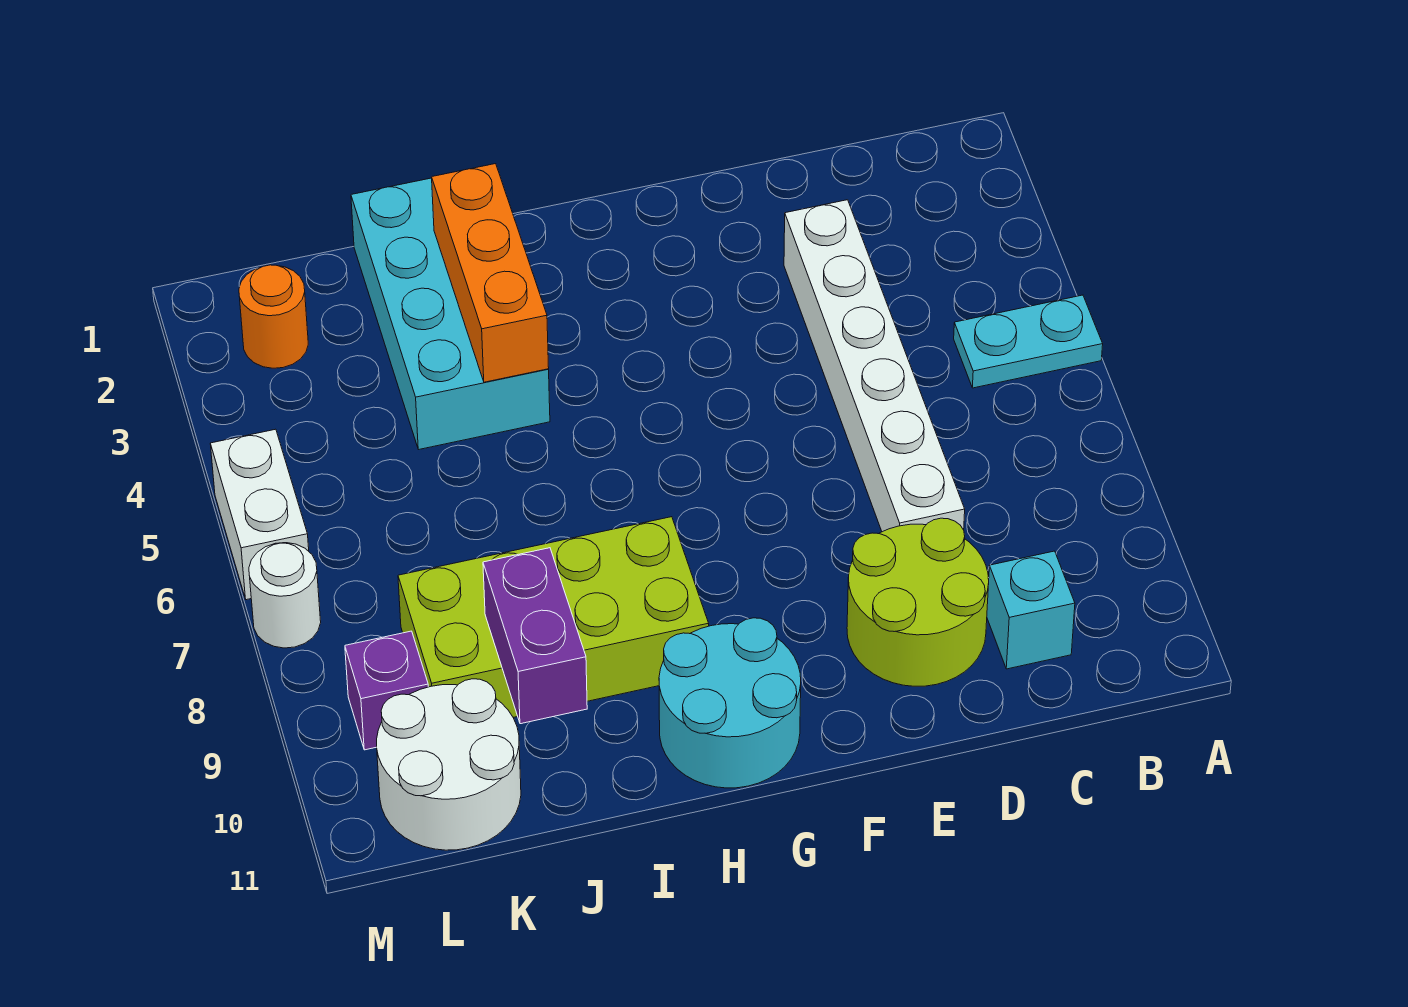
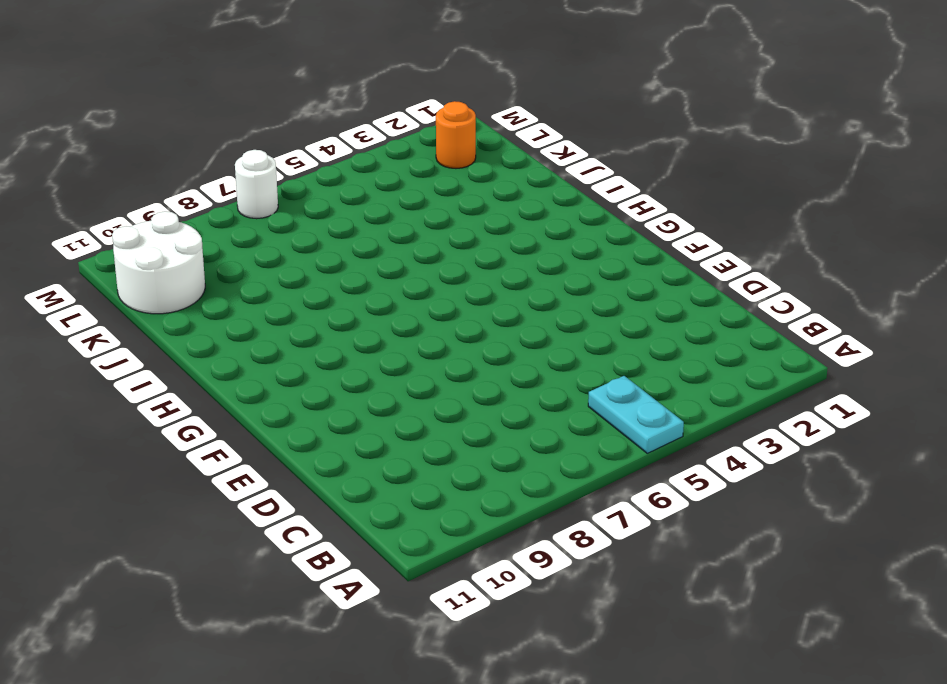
none -> cyan 1x1 brick [987,551,1075,669]
none -> white 1x6 brick [784,200,965,532]
none -> lime 2x2 round brick [847,518,989,686]

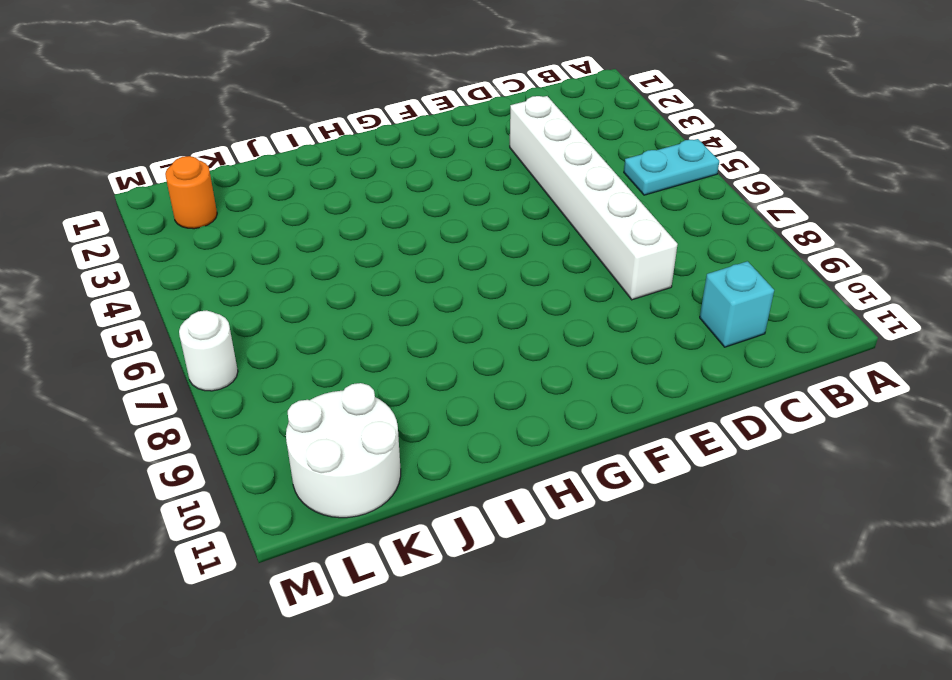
none -> lime 2x2 round brick [847,518,989,686]
none -> cyan 2x2 round brick [659,618,801,788]
none -> lime 2x4 brick [398,517,709,717]

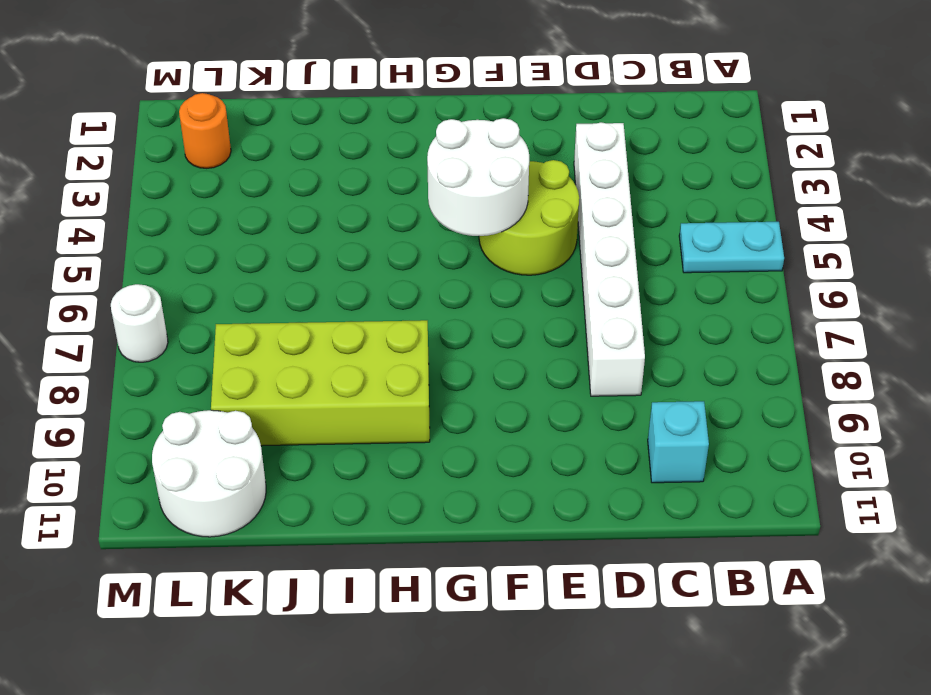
lime 2x2 round brick [479,160,579,275] -> lime 2x2 round brick moved to [847,518,989,686]
white 2x2 round brick [427,118,529,236] -> none
none -> cyan 2x2 round brick [659,618,801,788]
none -> cyan 2x4 brick [351,178,550,450]
none -> purple 1x1 brick [345,631,428,750]

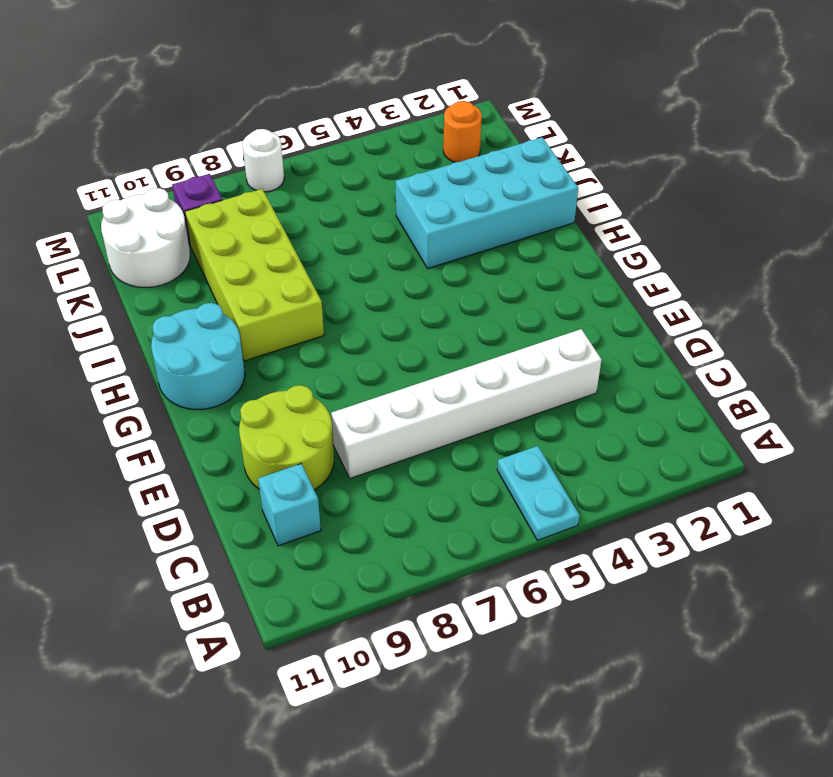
none -> white 1x2 brick [210,429,309,600]
none -> orange 1x3 brick [432,164,549,382]
none -> purple 1x2 brick [483,548,587,724]

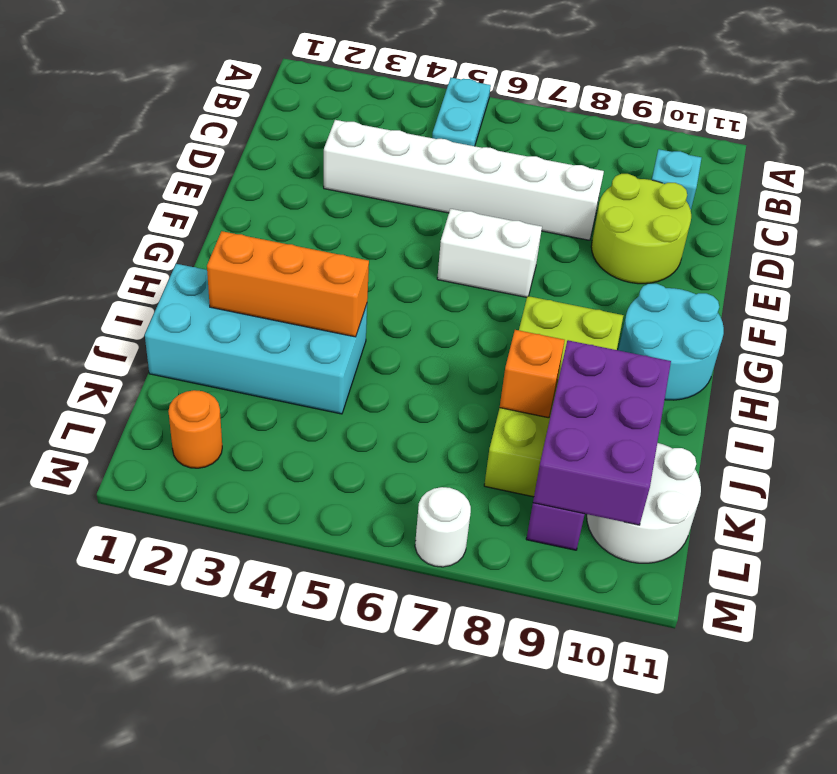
white 1x2 brick [437,209,542,297] -> white 1x2 brick moved to [210,429,309,600]
orange 1x1 brick [500,330,565,418] -> none
purple 2x3 brick [533,340,671,525] -> purple 1x2 brick [483,548,587,724]

